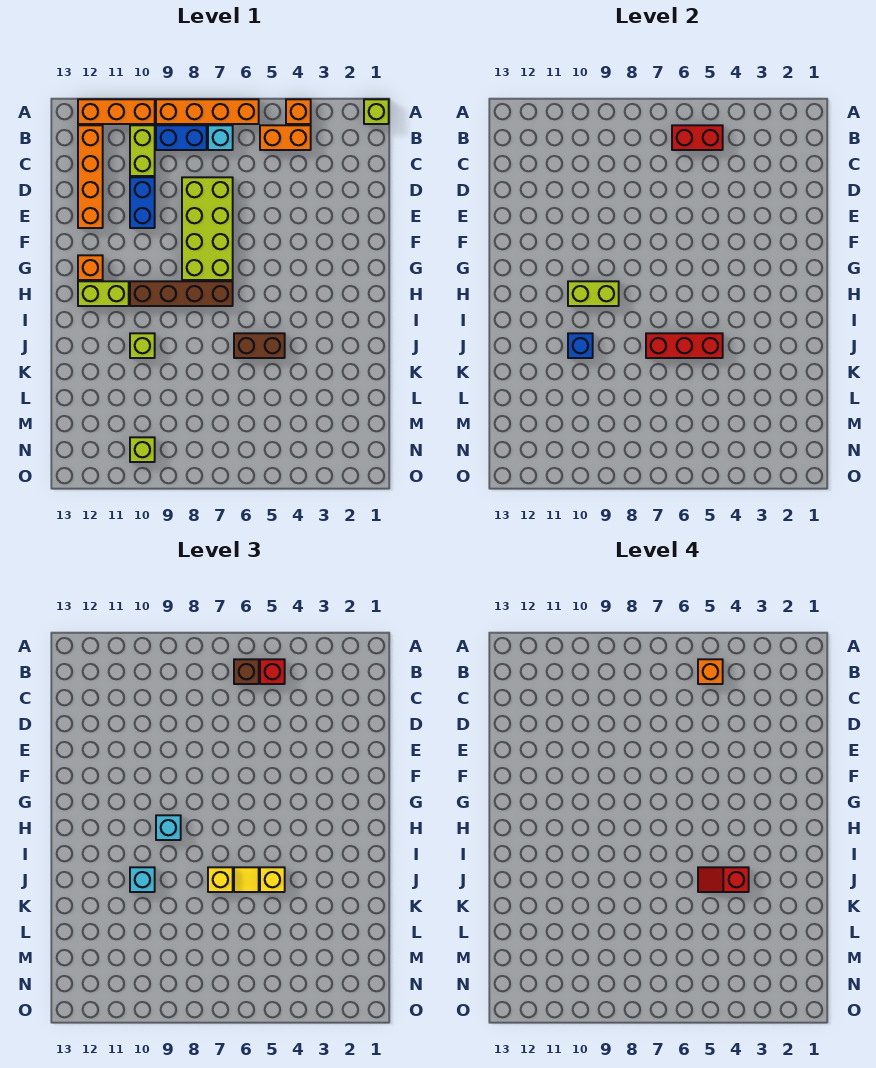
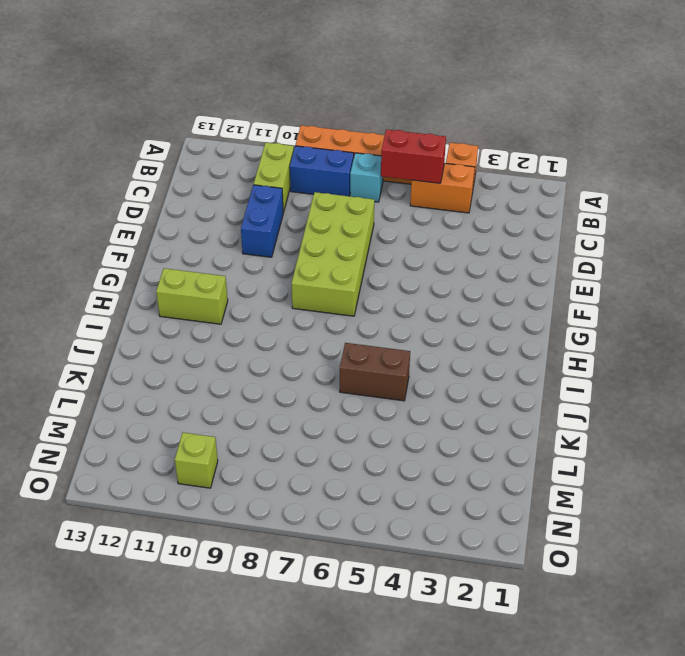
none -> lime 1x1 brick [364,99,389,124]
none -> orange 1x3 brick [78,99,155,124]
none -> orange 1x4 brick [78,125,103,228]
none -> orange 1x1 brick [78,255,103,280]

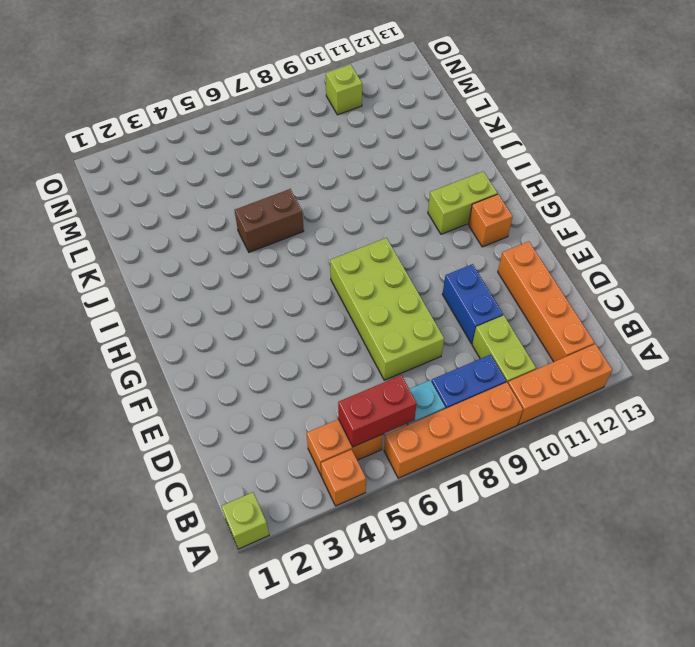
none -> brown 1x4 brick [130,281,233,306]
none -> lime 1x1 brick [130,333,155,358]
none -> lime 1x2 brick [568,281,619,306]
none -> red 1x3 brick [646,333,723,358]

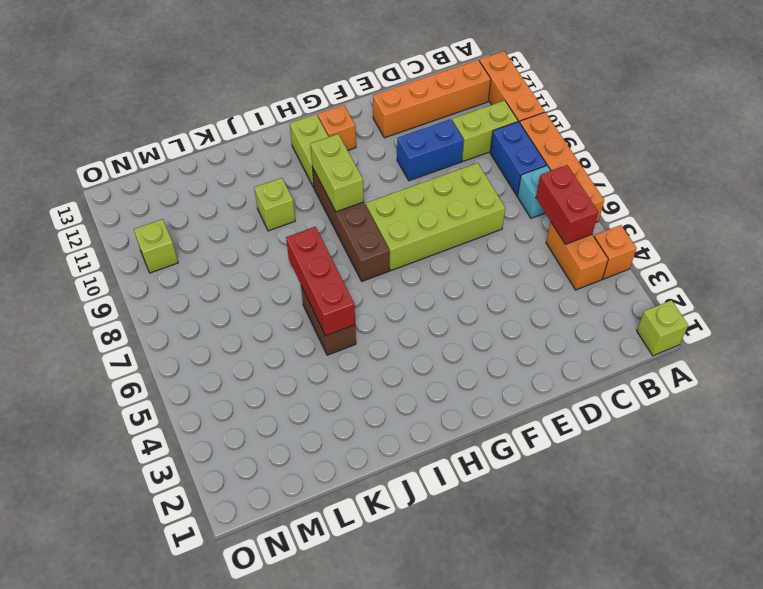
none -> blue 1x1 brick [568,333,593,358]
none -> red 1x1 brick [260,659,285,684]
none -> brown 1x1 brick [234,659,259,684]
none -> cyan 1x1 brick [156,815,181,840]

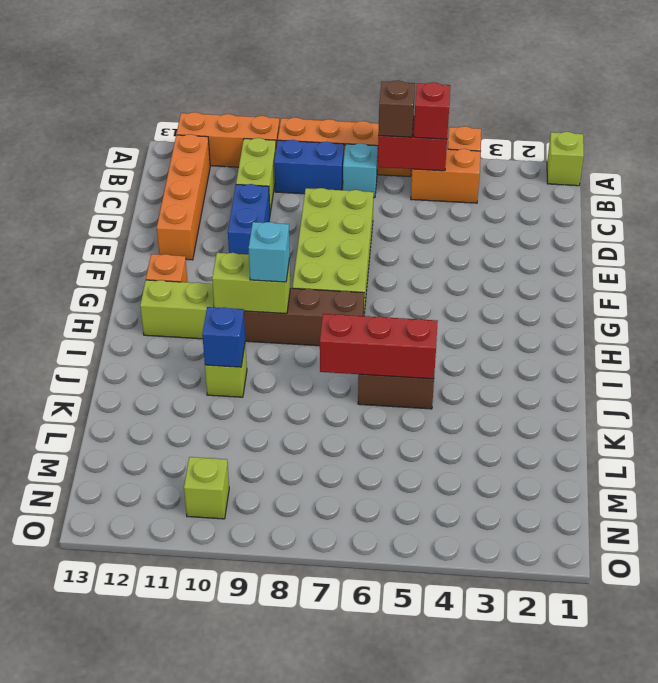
none -> yellow 1x1 brick [260,867,285,892]
none -> yellow 1x1 tile [234,867,259,892]
none -> yellow 1x1 brick [208,867,233,892]
none -> cyan 1x1 brick [130,867,155,892]

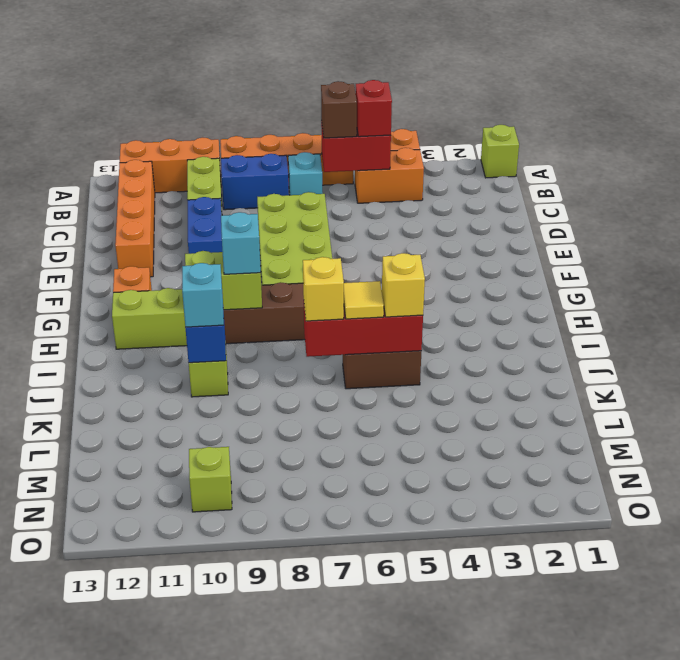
none -> orange 1x1 brick [698,659,723,684]
none -> red 1x2 slope [698,867,749,892]

